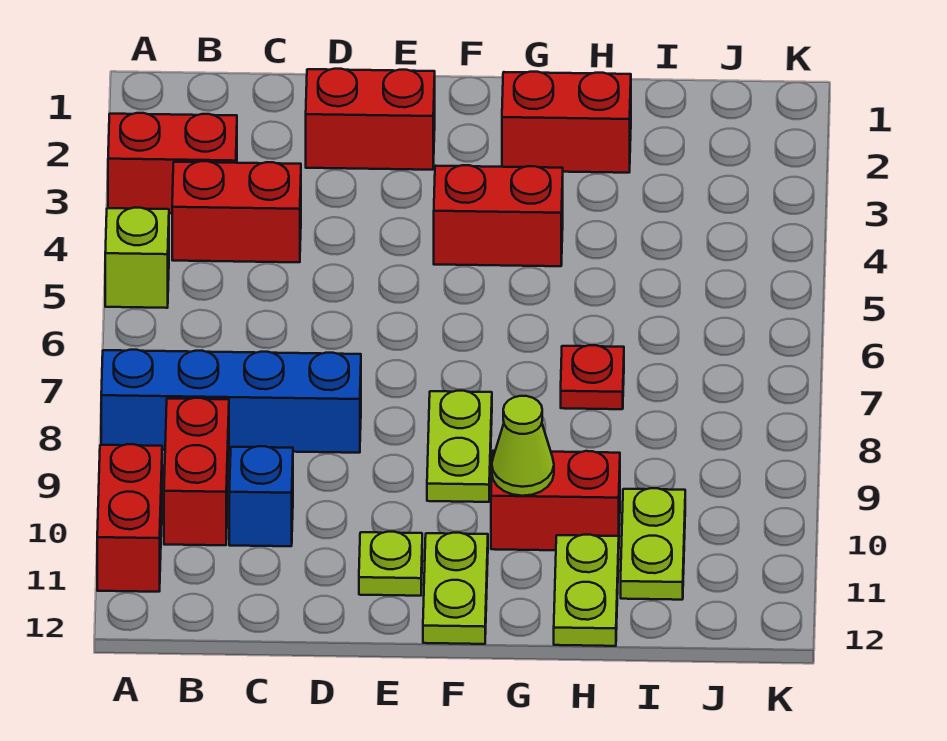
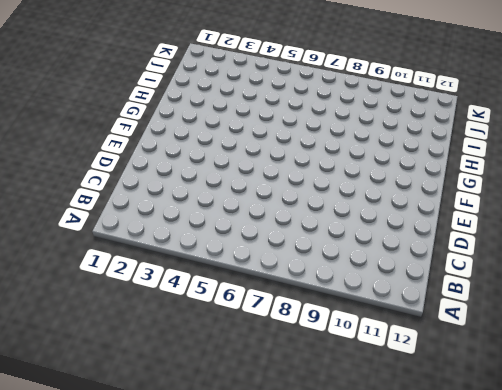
none -> red 1x2 brick [108,113,237,213]
none -> lime 1x1 brick [105,208,169,308]
none -> blue 1x4 brick [101,350,361,453]

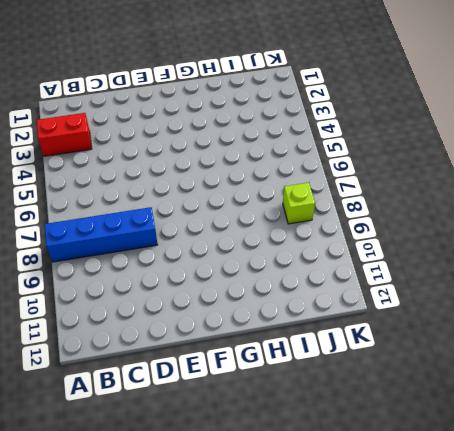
lime 1x1 brick [283,183,315,224] -> lime 1x1 brick moved to [105,208,169,308]
none -> red 1x2 brick [97,444,162,592]
none -> red 1x2 brick [172,161,301,262]
none -> red 1x2 brick [164,398,229,545]

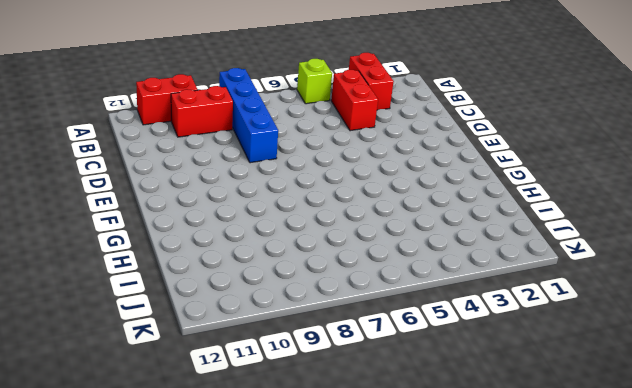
none -> blue 1x1 brick [229,446,293,546]
none -> red 1x2 brick [306,69,435,170]
none -> lime 1x1 plate [359,532,422,596]

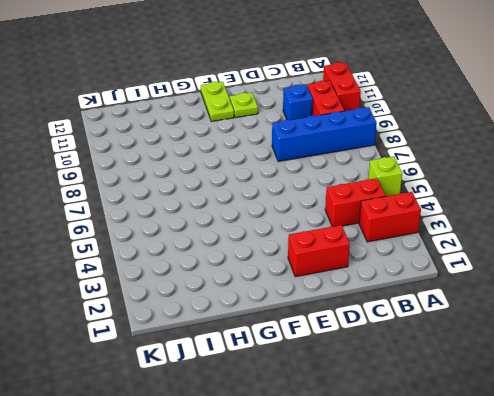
none -> red 1x2 brick [434,165,563,266]
none -> lime 1x2 plate [427,391,492,502]
none -> red 1x2 brick [502,72,631,173]

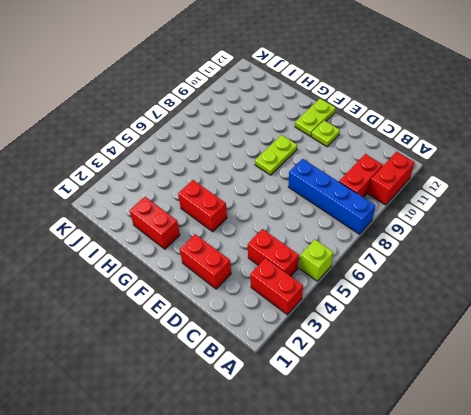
none -> blue 1x1 brick [229,446,293,546]
none -> red 1x2 brick [491,451,620,550]
none -> red 1x1 plate [561,345,624,409]

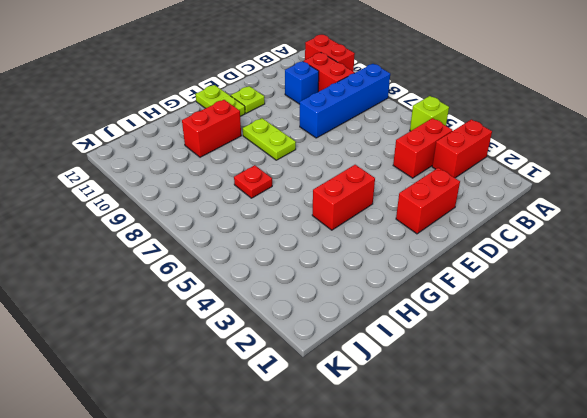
none -> red 1x2 brick [502,72,631,173]
none -> lime 1x2 plate [554,535,619,646]
none -> lime 1x2 plate [621,488,685,600]

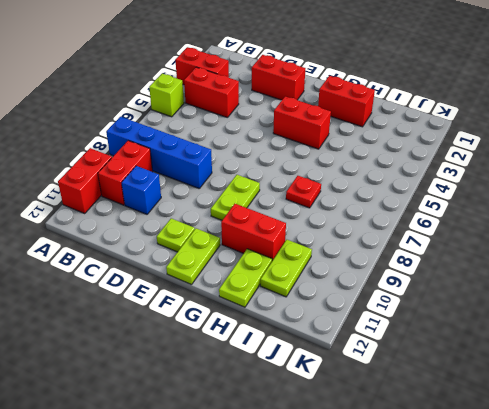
none -> lime 1x1 cone [492,396,554,496]

